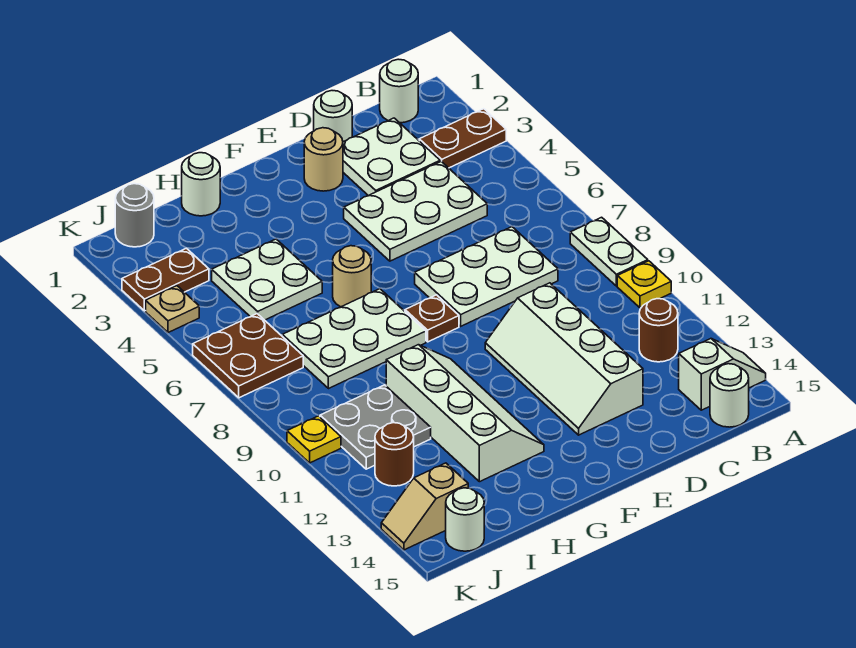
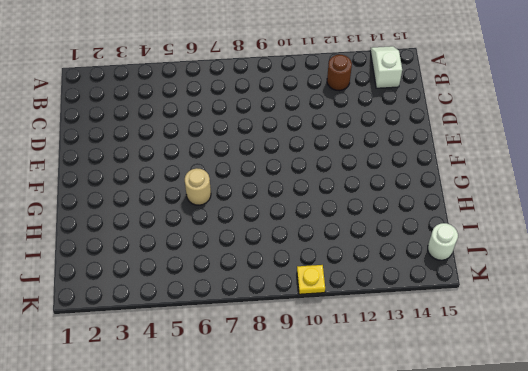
none -> brown 1x2 plate [419,109,506,168]
none -> white 1x2 plate [570,217,648,286]
none -> yellow 1x1 plate [617,261,671,308]

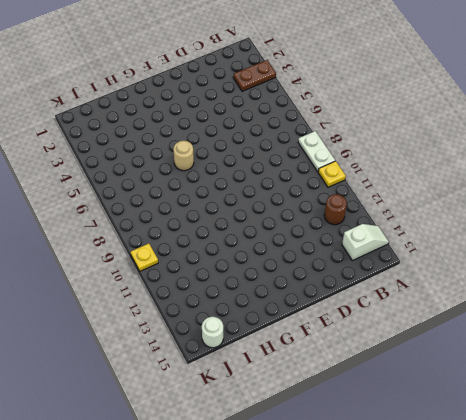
none -> white 1x1 round brick [380,59,418,123]
none -> white 1x1 round brick [710,364,749,427]
none -> white 2x2 plate [343,118,440,196]

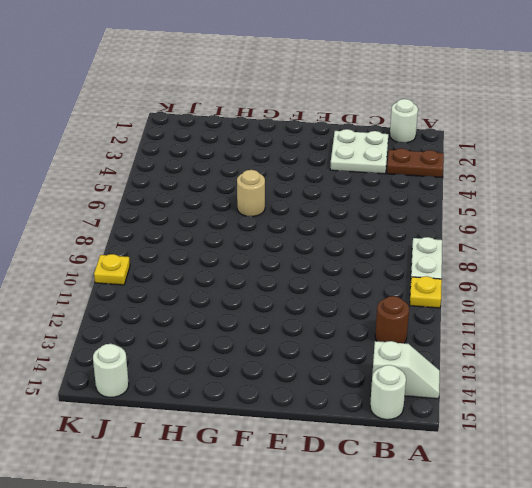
none -> white 2x3 plate [344,161,487,261]
none -> white 2x3 plate [415,227,558,326]
none -> white 1x1 round brick [314,91,352,142]

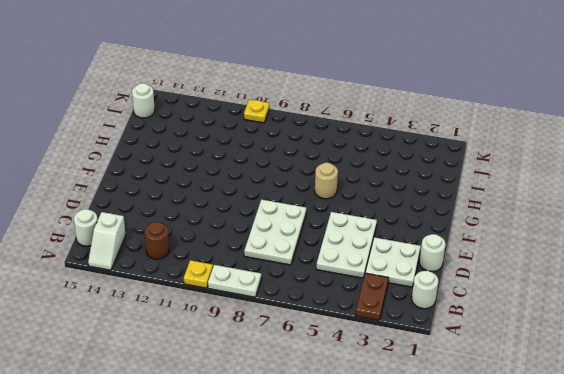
none -> white 2x4 slope [485,283,643,435]
none -> tan 1x1 round brick [304,128,343,191]
none -> brown 1x1 plate [405,295,459,342]

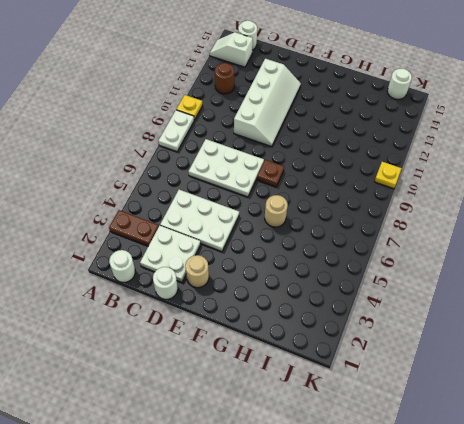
none -> white 2x3 plate [282,289,426,389]
none -> white 2x4 slope [386,345,544,482]
none -> white 1x1 round brick [182,153,220,216]

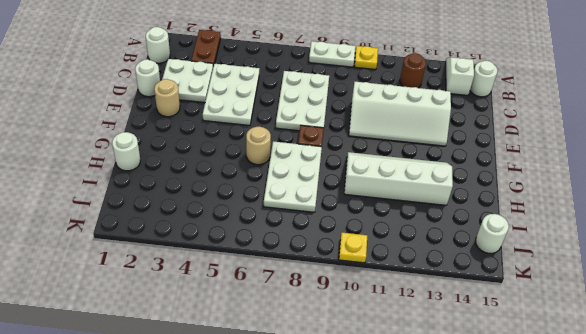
none -> white 2x2 plate [212,239,322,320]
none -> grey 2x2 plate [320,385,431,469]
none -> grey 1x1 round brick [115,184,154,247]

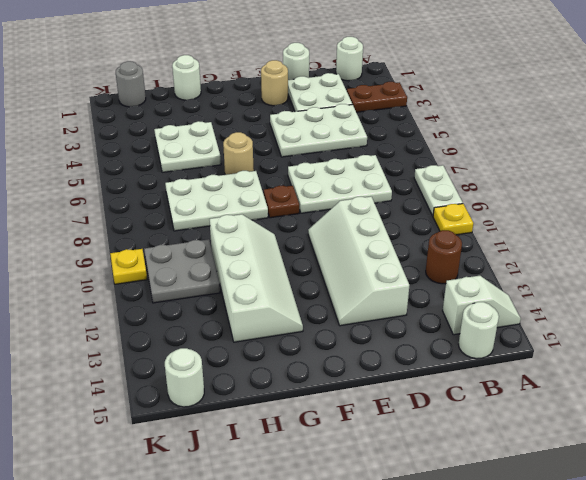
none -> brown 1x2 plate [122,248,209,311]
none -> brown 2x2 plate [193,314,303,398]
none -> brown 1x1 round brick [375,423,414,486]

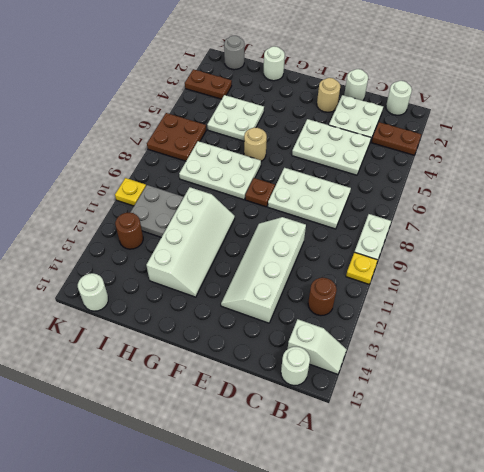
none -> tan 1x2 slope [381,463,468,550]
none -> tan 1x1 plate [146,286,199,333]

